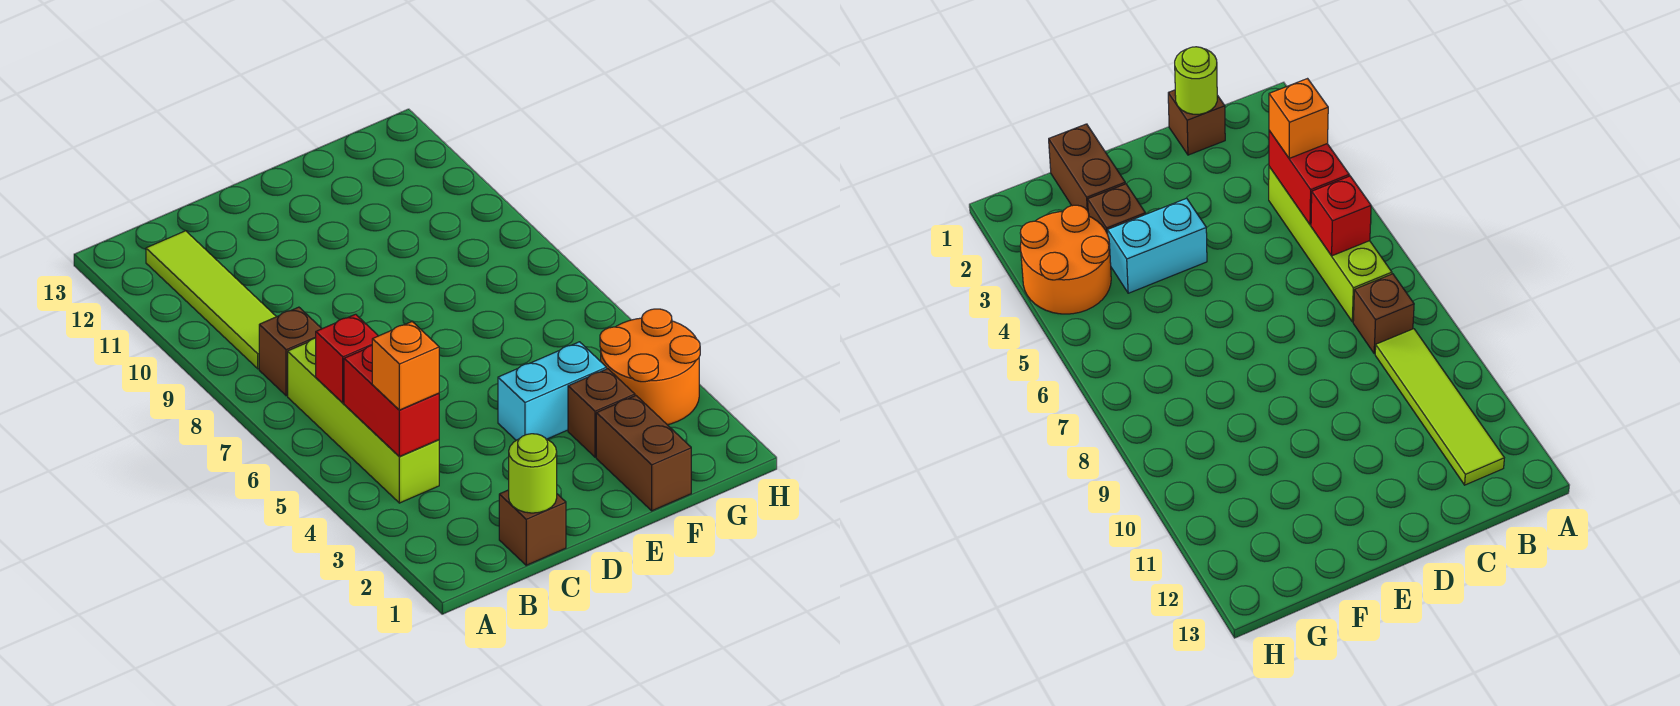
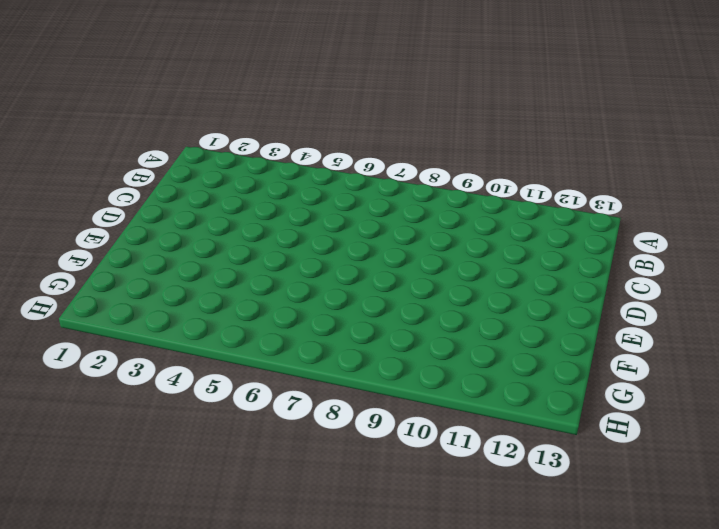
none -> lime 1x4 brick [288,338,439,503]
none -> brown 1x1 brick [259,307,322,396]
none -> lime 1x4 tile [146,231,276,369]

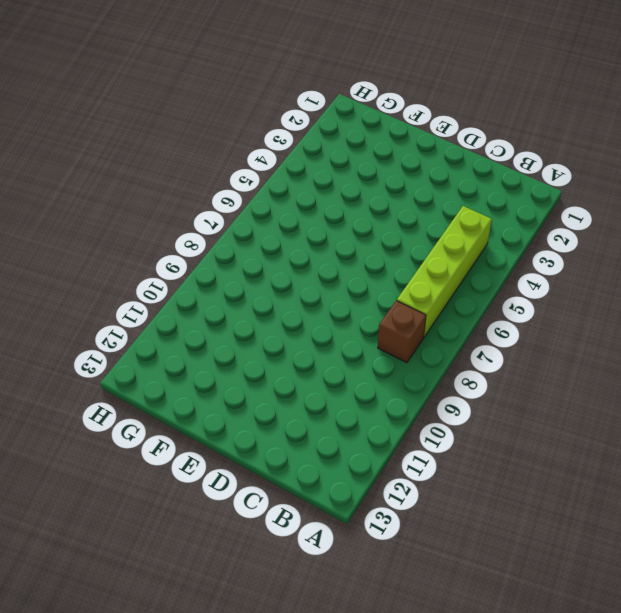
none -> lime 1x4 tile [146,231,276,369]
none -> brown 1x1 brick [499,490,566,565]
none -> cyan 1x2 brick [498,342,607,440]

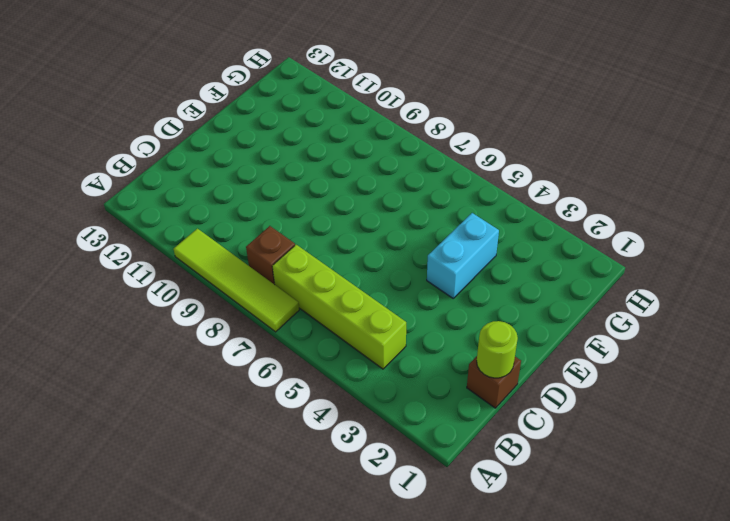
lime 1x4 tile [174,229,299,332] -> lime 1x4 tile moved to [146,231,276,369]
none -> brown 1x2 brick [596,396,691,511]
none -> brown 1x1 brick [568,369,635,457]
none -> orange 2x2 round brick [600,309,700,425]

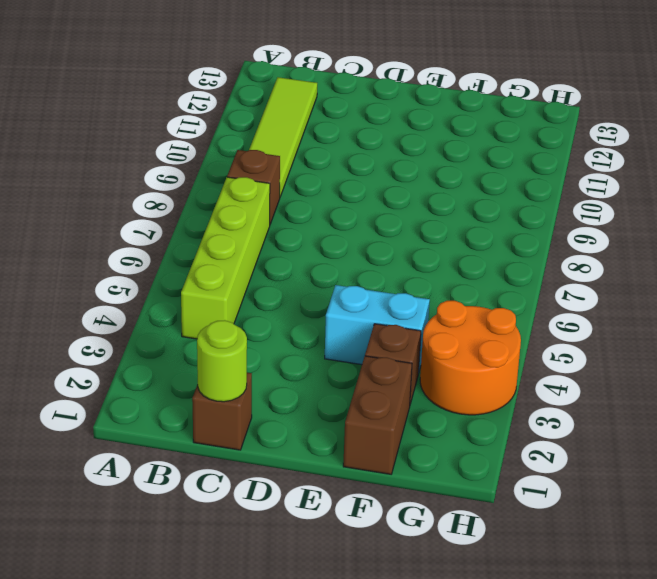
none -> red 1x2 brick [344,345,439,457]
none -> red 1x1 brick [316,314,378,403]
none -> orange 1x1 brick [372,322,439,410]

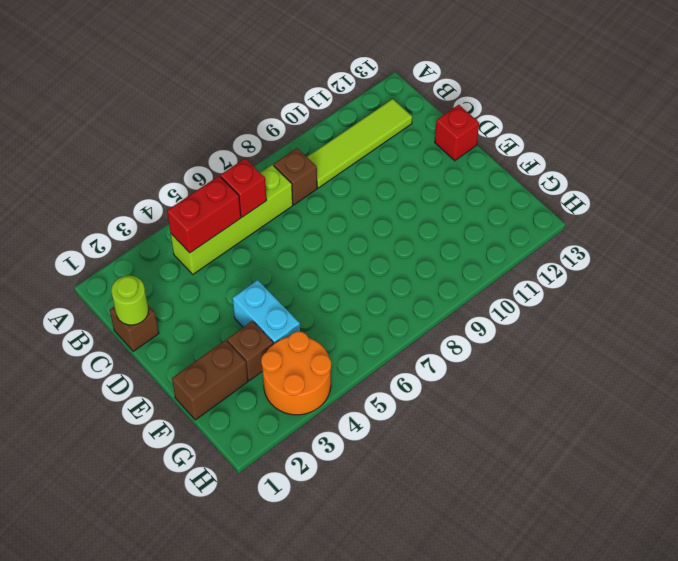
red 1x1 brick [435,105,479,161] -> none
none -> orange 1x1 brick [372,322,439,410]

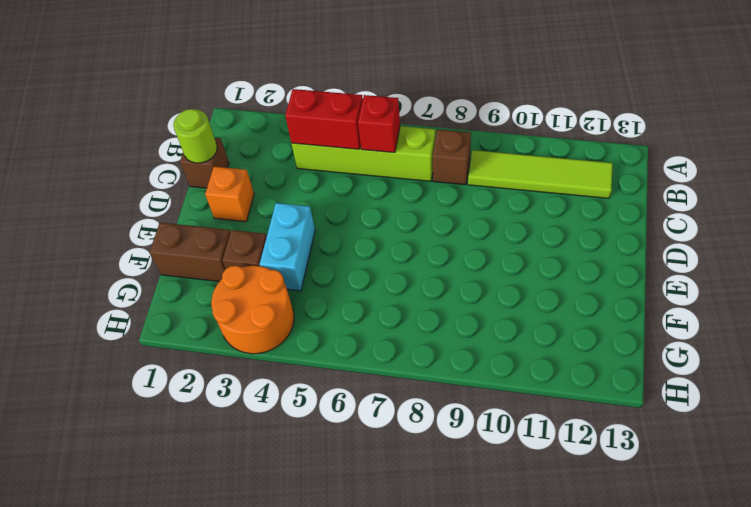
orange 1x1 brick [205,167,254,222] -> orange 1x1 brick moved to [372,322,439,410]

